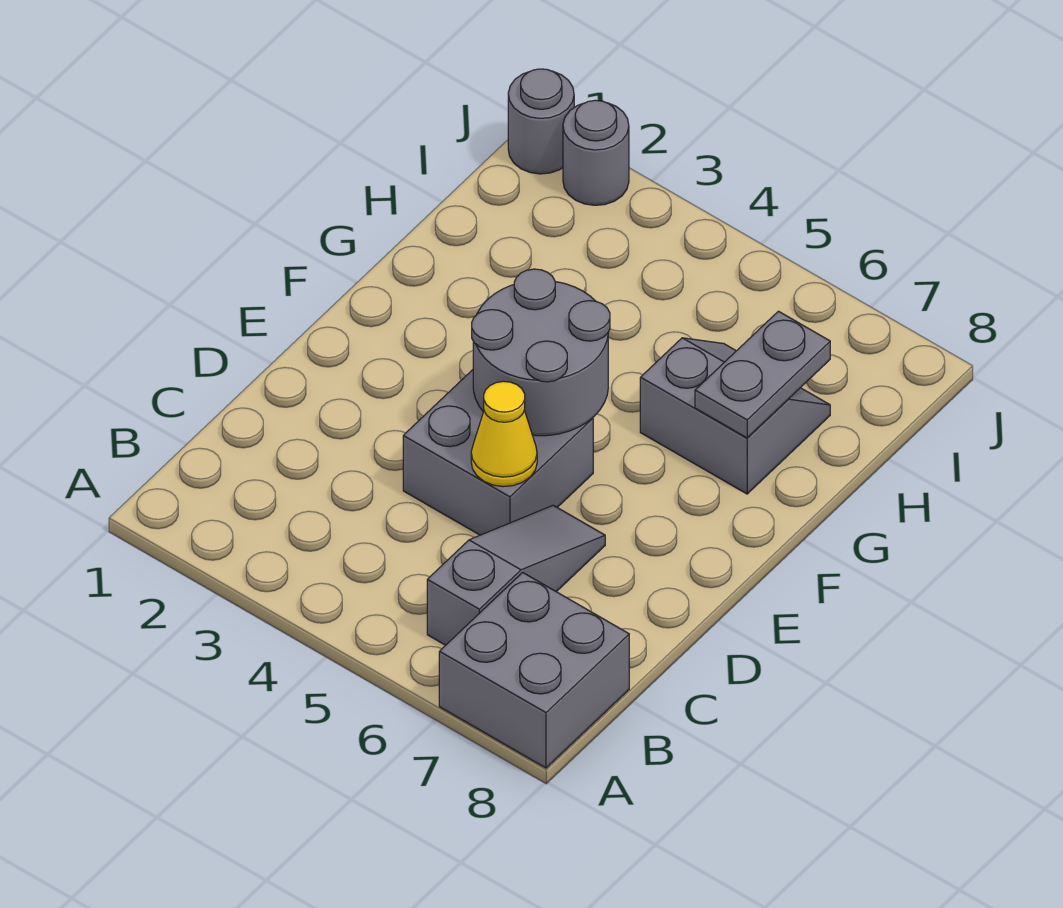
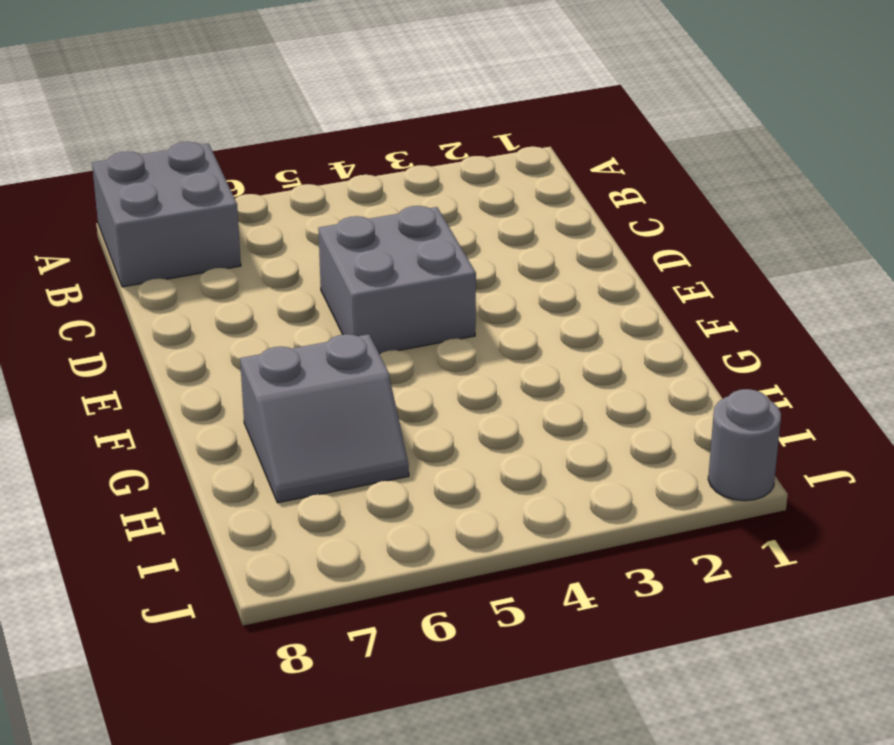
none -> grey 1x3 slope [427,505,605,645]
none -> grey 1x1 round brick [563,100,629,205]

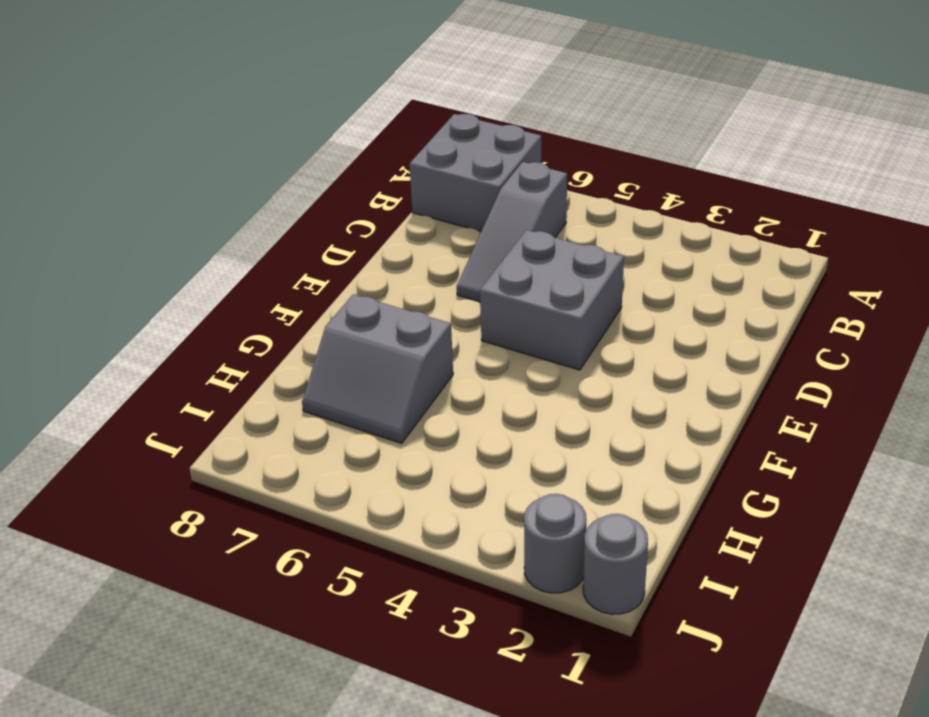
none -> yellow 1x1 cone [471,381,537,487]
none -> grey 2x2 round brick [472,269,610,436]

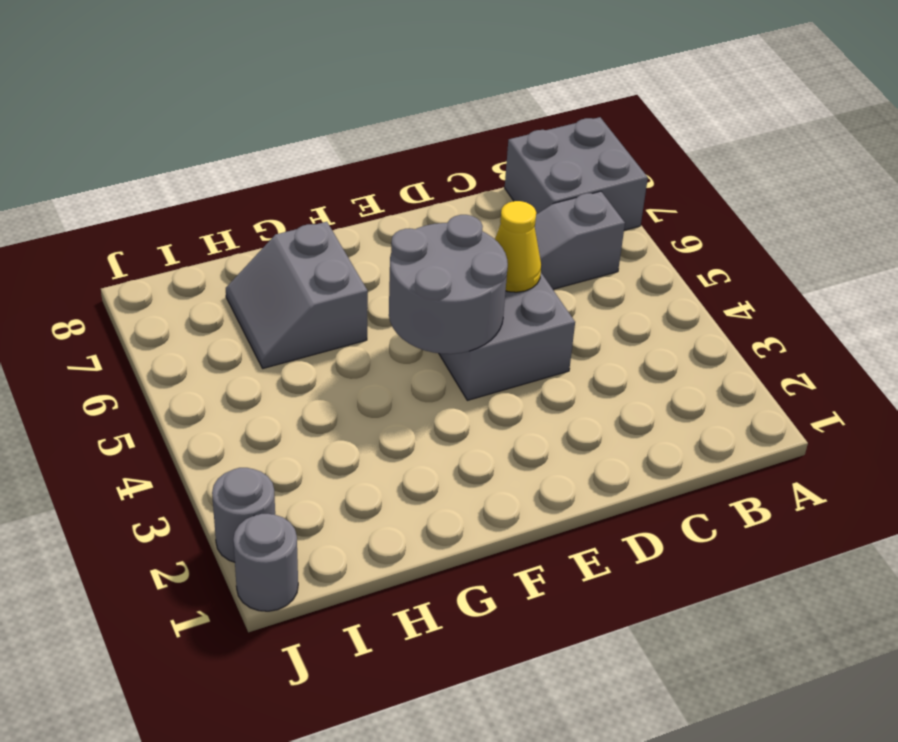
none -> grey 1x2 plate [695,311,830,438]

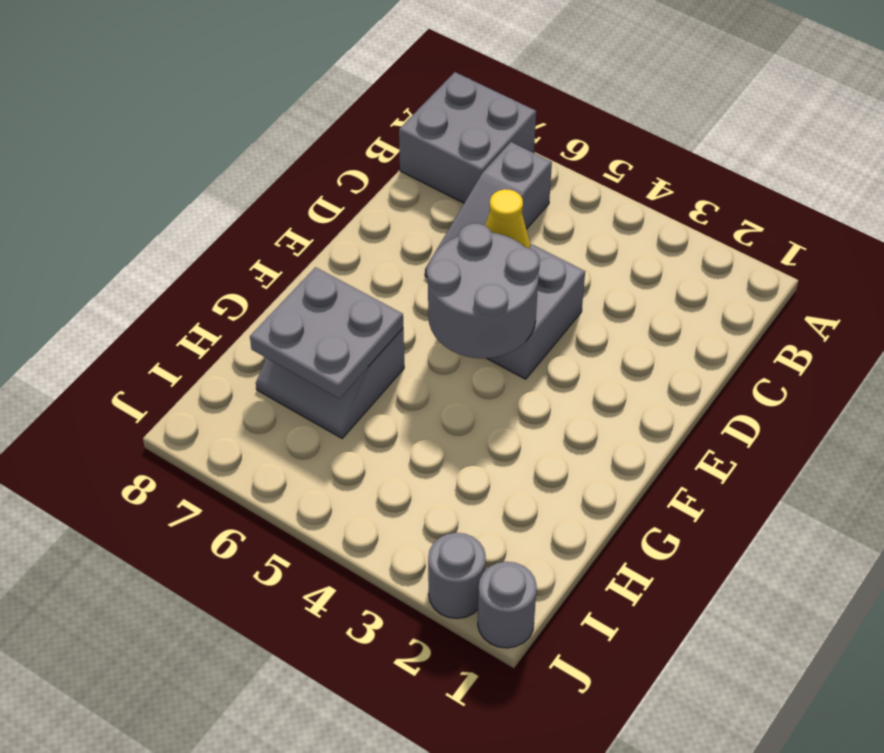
grey 2x2 plate [250,267,403,399] -> grey 1x2 plate [695,311,830,438]

